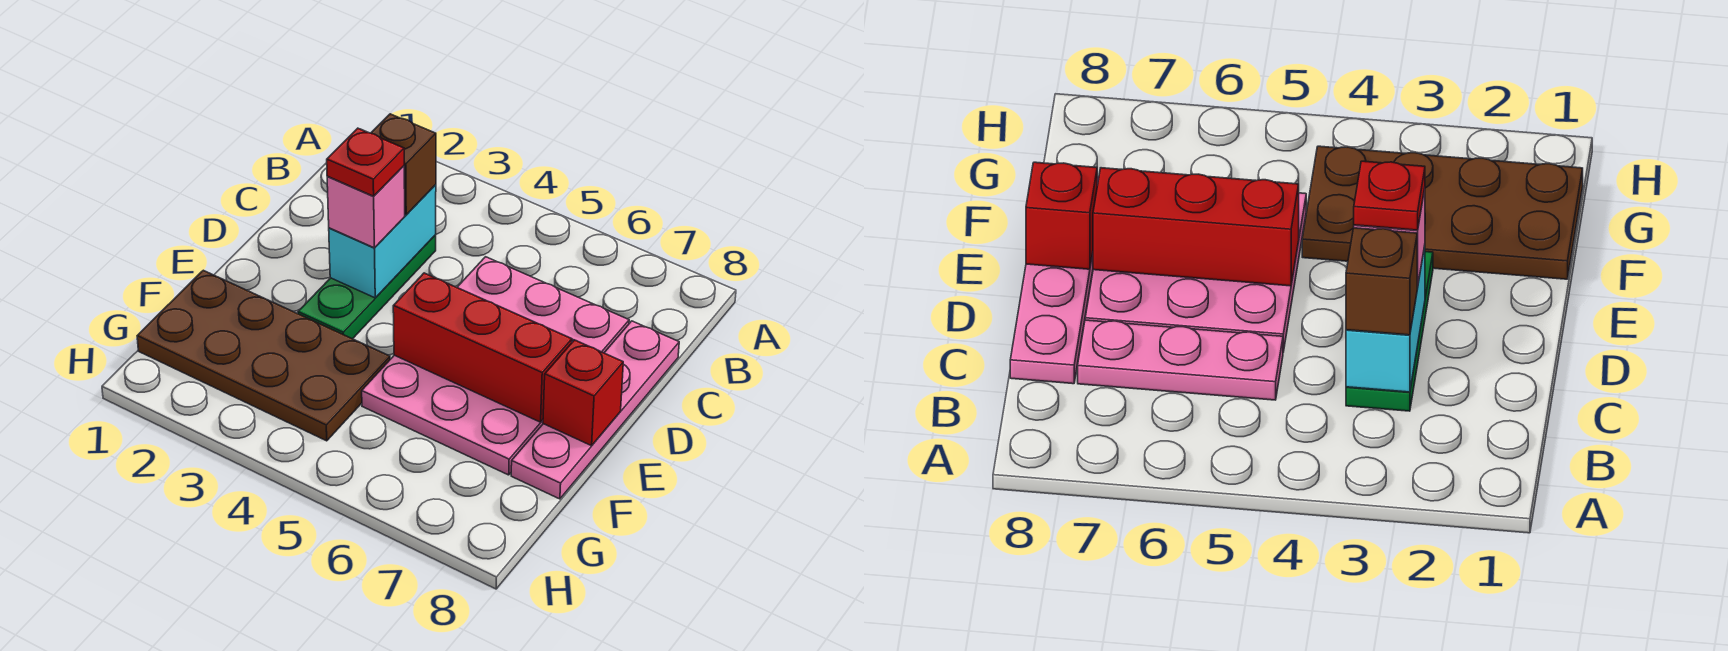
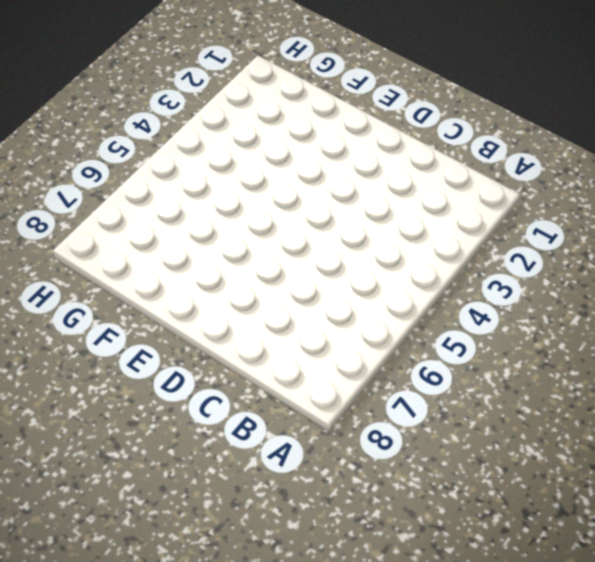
none -> green 1x3 plate [298,235,436,339]
none -> pink 1x3 plate [457,257,629,353]

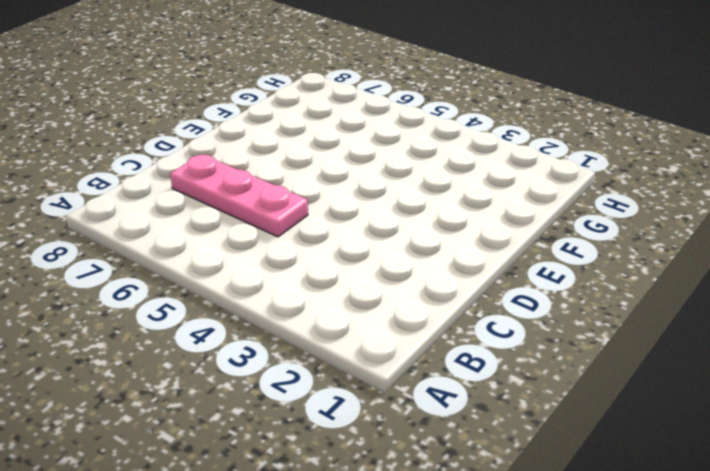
none -> green 1x3 plate [298,235,436,339]
none -> pink 1x4 plate [511,321,679,499]

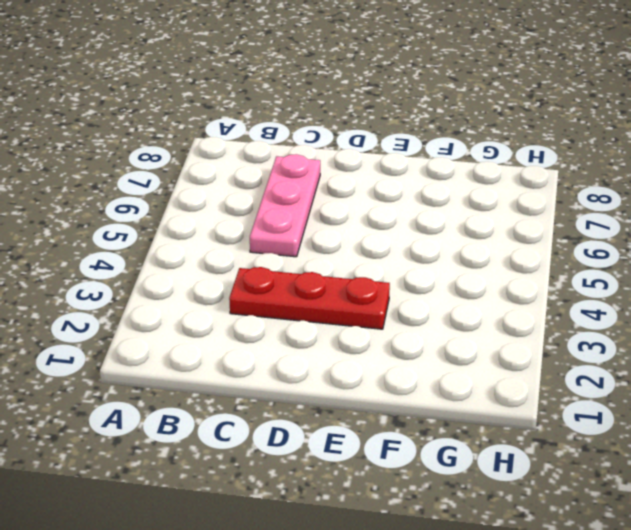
red 1x3 plate [229,267,390,329] -> green 1x3 plate [298,235,436,339]
none -> pink 1x4 plate [511,321,679,499]
none -> pink 3x3 plate [362,355,543,475]

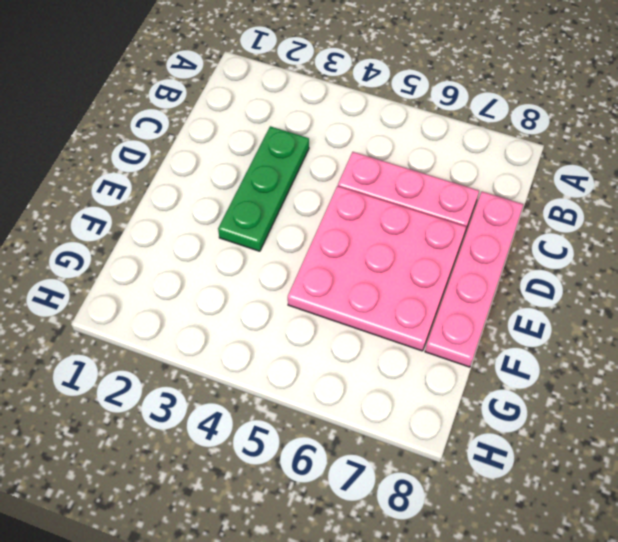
none -> brown 2x4 plate [137,270,390,441]
none -> cyan 1x2 brick [329,185,436,298]

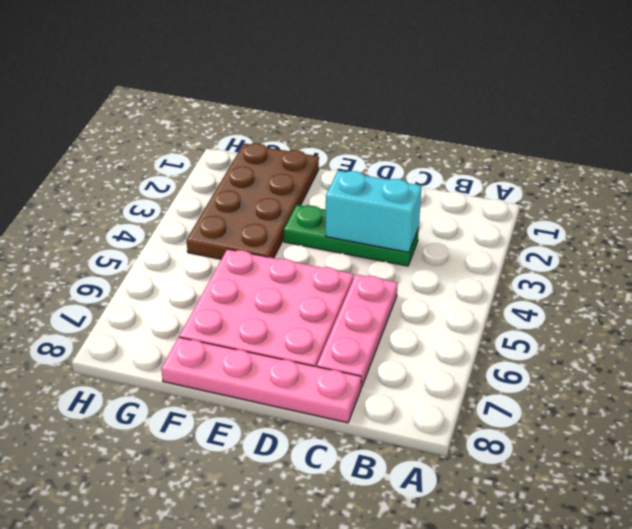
none -> red 1x3 brick [393,273,572,422]
none -> red 1x1 brick [543,340,623,446]

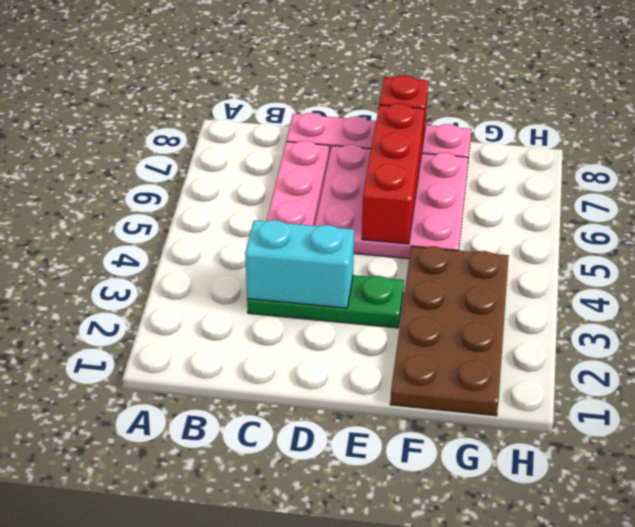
none -> brown 1x1 brick [371,114,436,215]
none -> pink 1x1 brick [327,166,405,248]

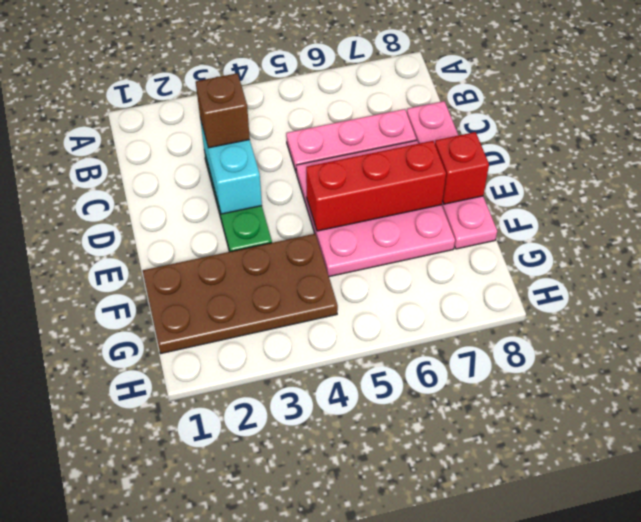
none -> pink 1x1 brick [327,166,405,248]
none -> red 1x1 plate [327,128,404,196]

